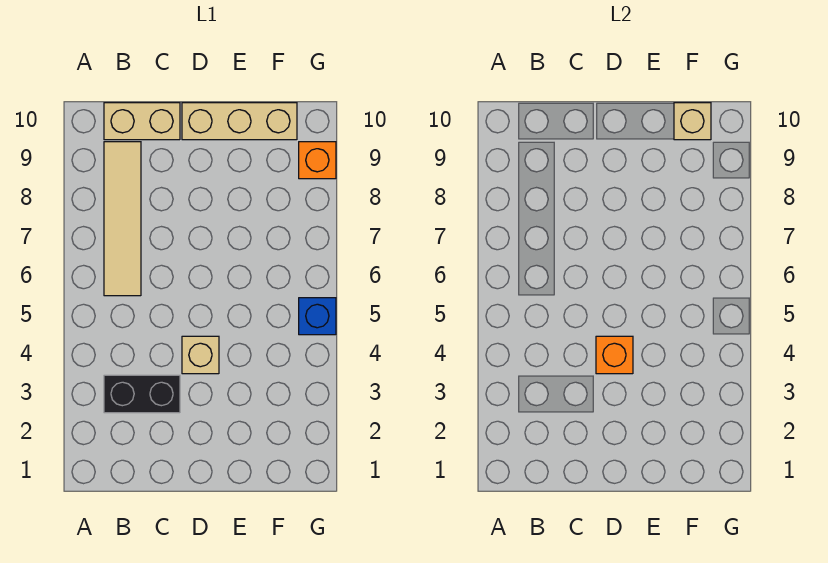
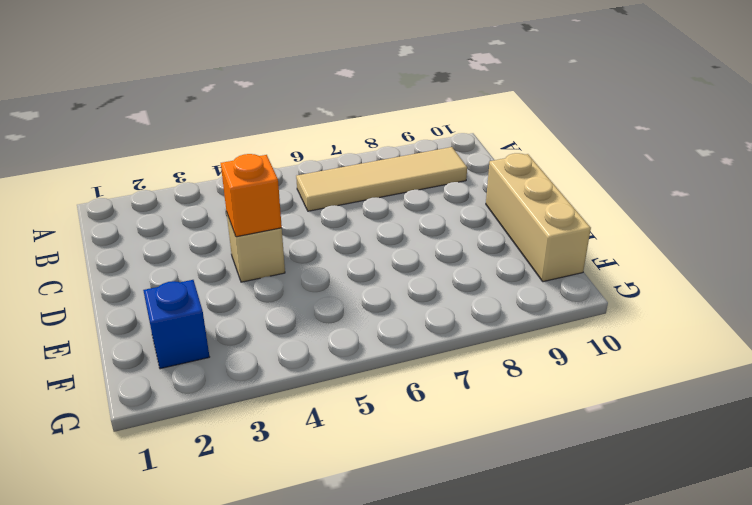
blue 1x1 brick [143,280,209,369] -> blue 1x1 brick moved to [299,298,336,335]
none -> black 1x2 brick [104,375,180,413]
none -> tan 1x2 brick [104,103,180,140]

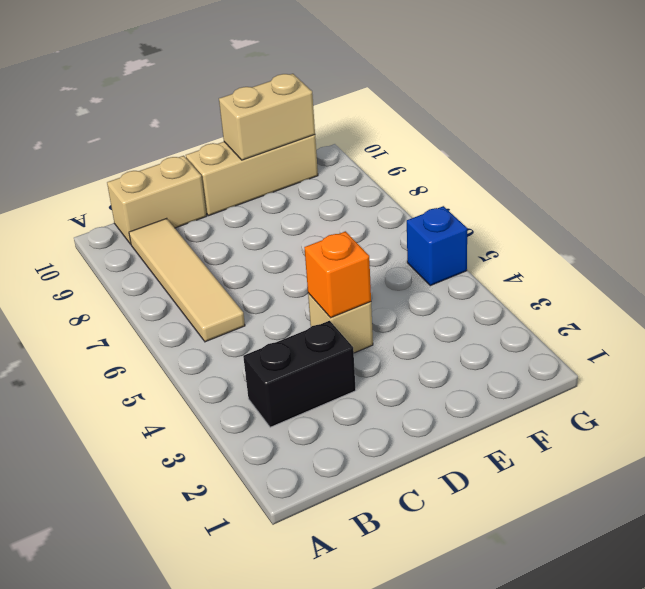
tan 1x2 brick [219,74,315,160] -> tan 1x1 brick [674,103,711,140]
none -> orange 1x1 brick [299,142,336,179]

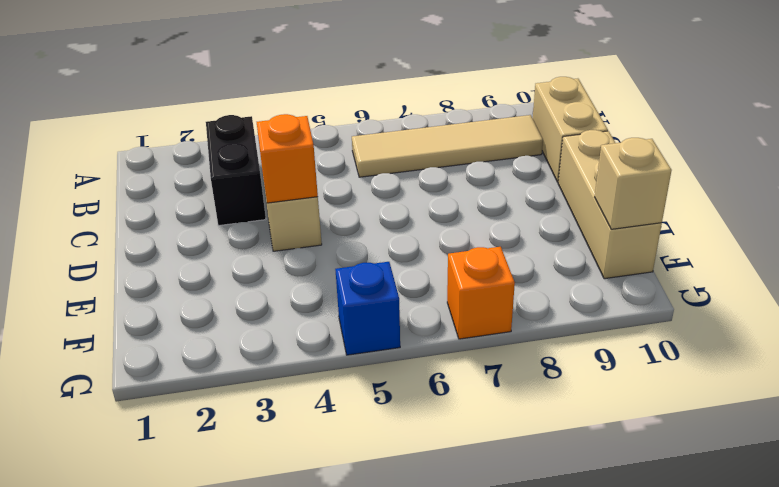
orange 1x1 brick [447,247,515,339] -> orange 1x1 brick moved to [299,142,336,179]

